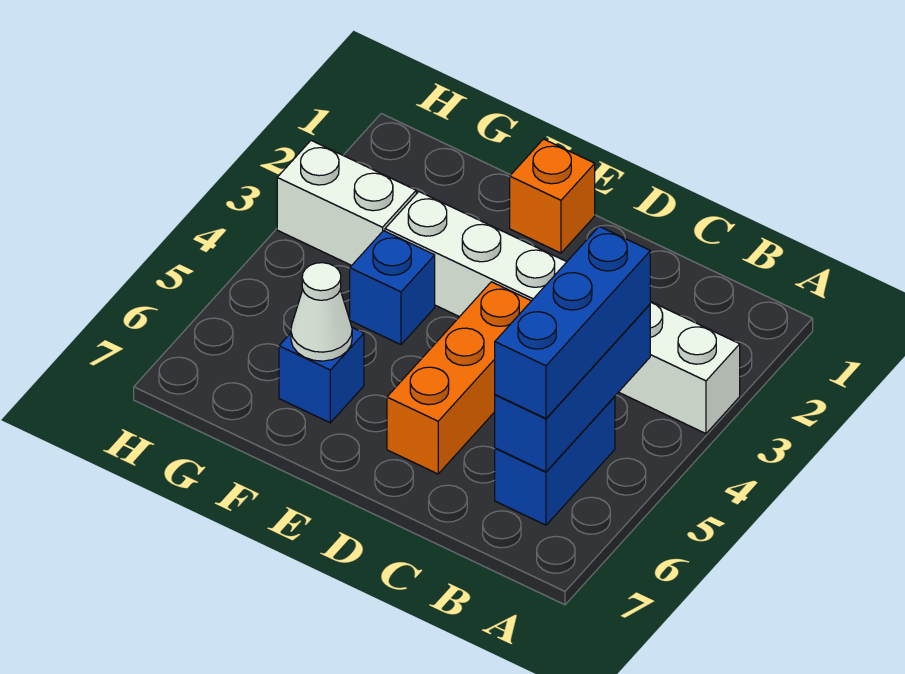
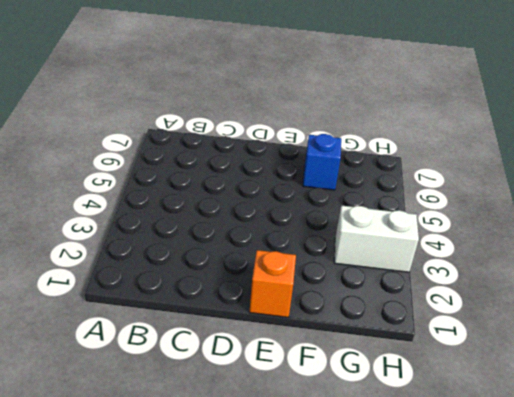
none -> white 1x6 brick [385,192,740,434]
none -> blue 1x2 brick [495,397,615,525]

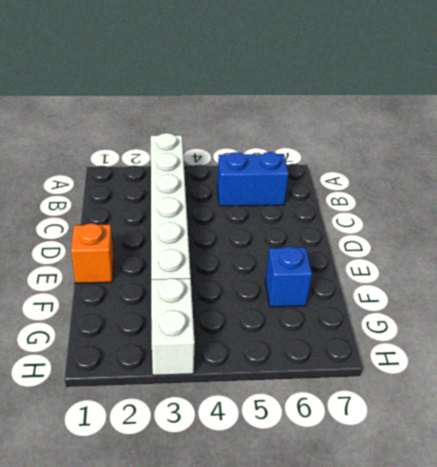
none -> orange 1x3 brick [387,282,531,474]
none -> blue 1x1 brick [350,231,435,345]

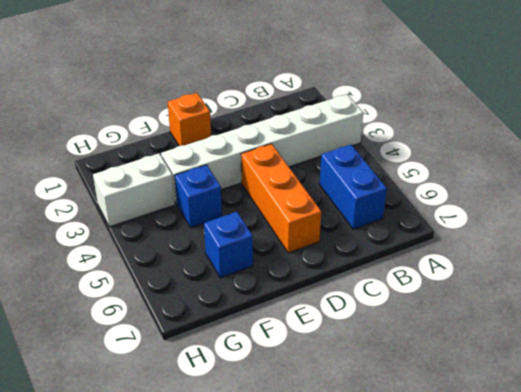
none -> blue 1x3 brick [495,304,650,472]
none -> white 1x1 cone [291,263,352,361]

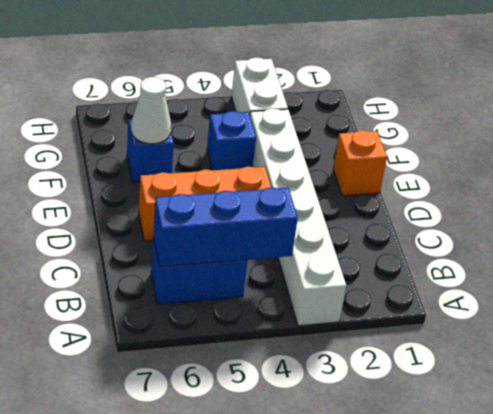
none -> blue 1x3 brick [495,226,650,418]

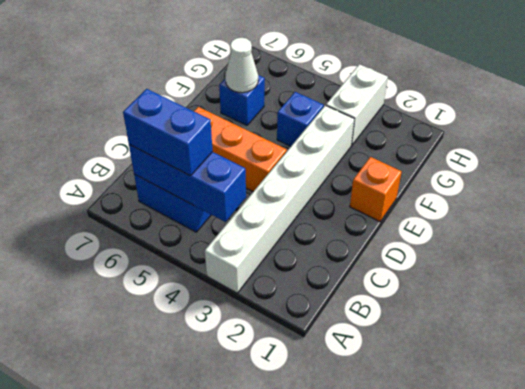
blue 1x2 brick [123,89,213,176] -> blue 1x3 brick [495,226,650,418]

